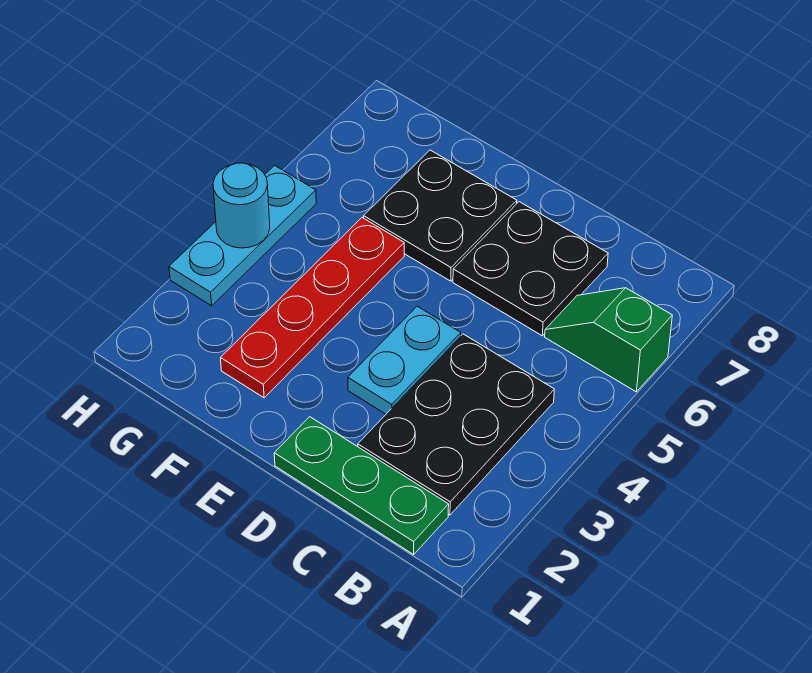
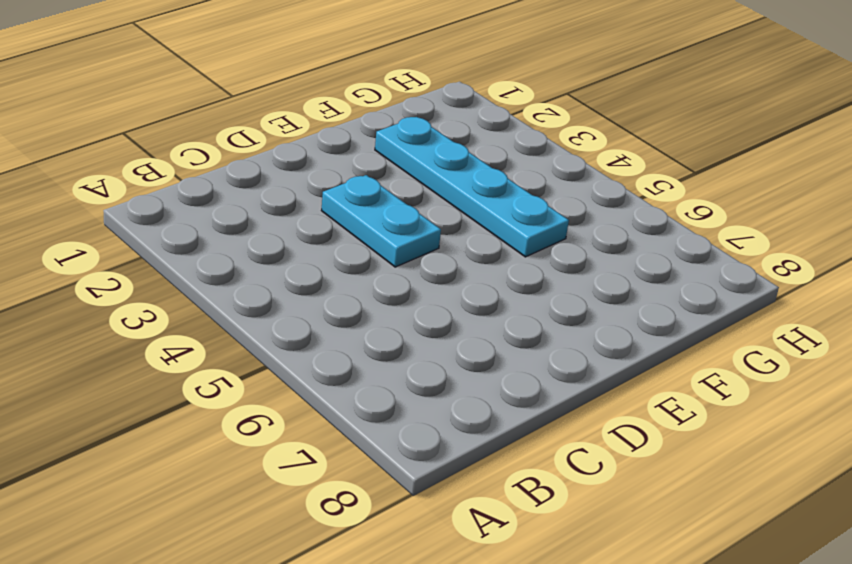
cyan 1x4 plate [375,117,569,257] -> red 1x4 plate [221,218,404,398]
none -> green 1x2 slope [545,288,672,392]
none -> green 1x3 plate [274,417,449,554]

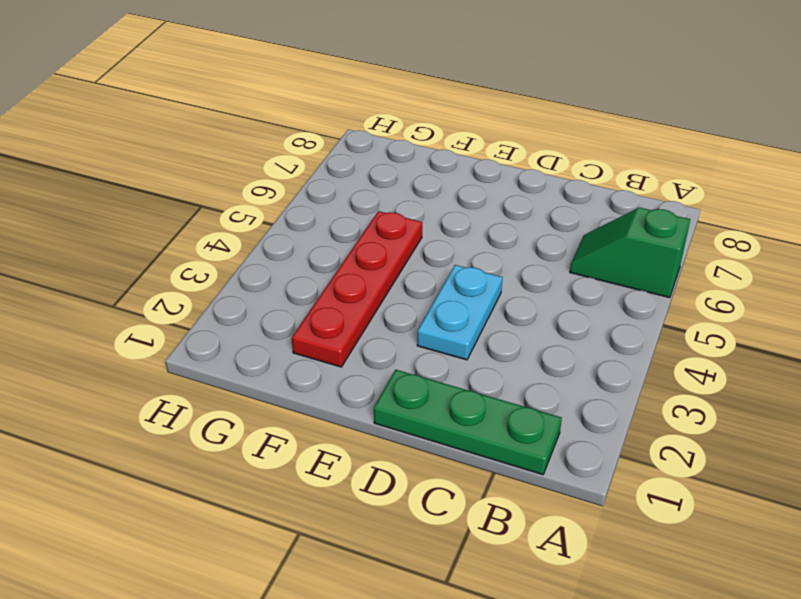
none -> black 2x3 plate [358,334,554,515]
none -> black 2x2 plate [453,202,608,336]

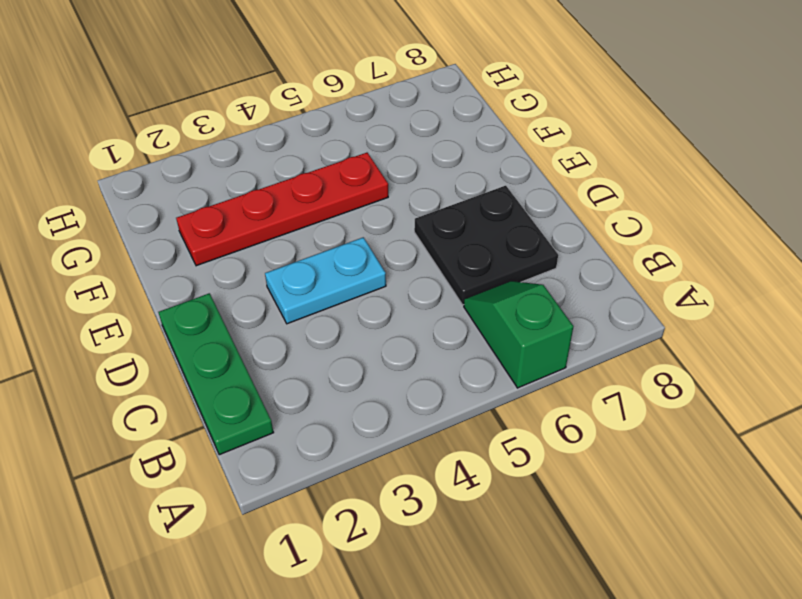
none -> black 2x3 plate [358,334,554,515]
none -> black 2x2 plate [364,150,517,281]

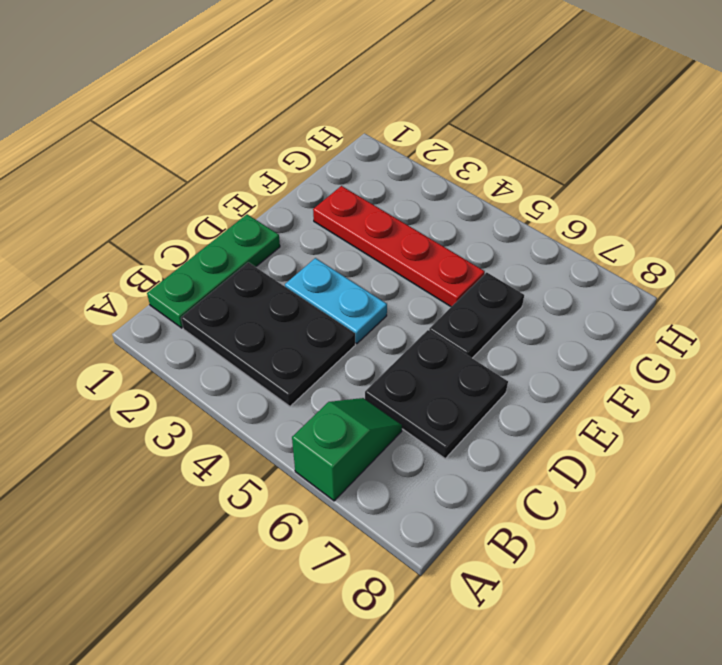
black 1x2 plate [429,272,524,358] -> black 2x2 plate [364,150,517,281]
none -> cyan 1x3 plate [169,166,316,306]
none -> cyan 1x1 round brick [213,163,270,248]

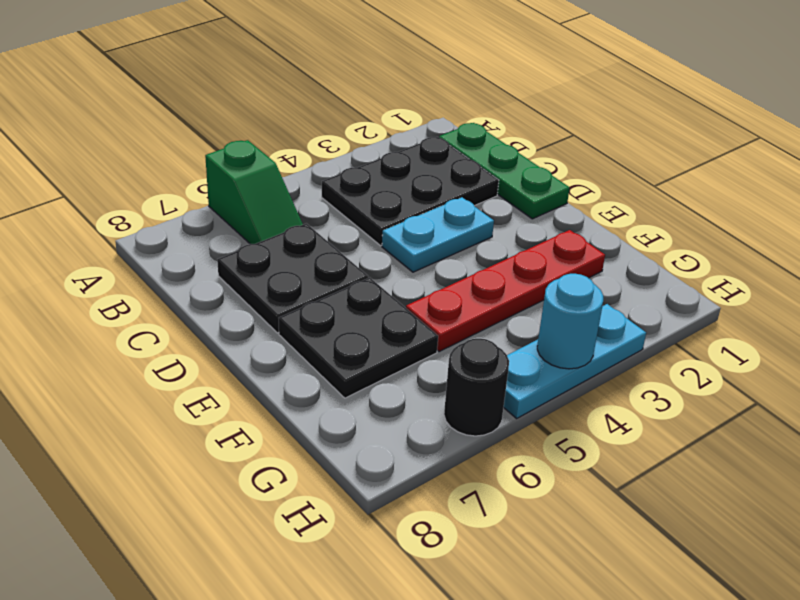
black 1x1 round brick [444,338,509,436] -> none

